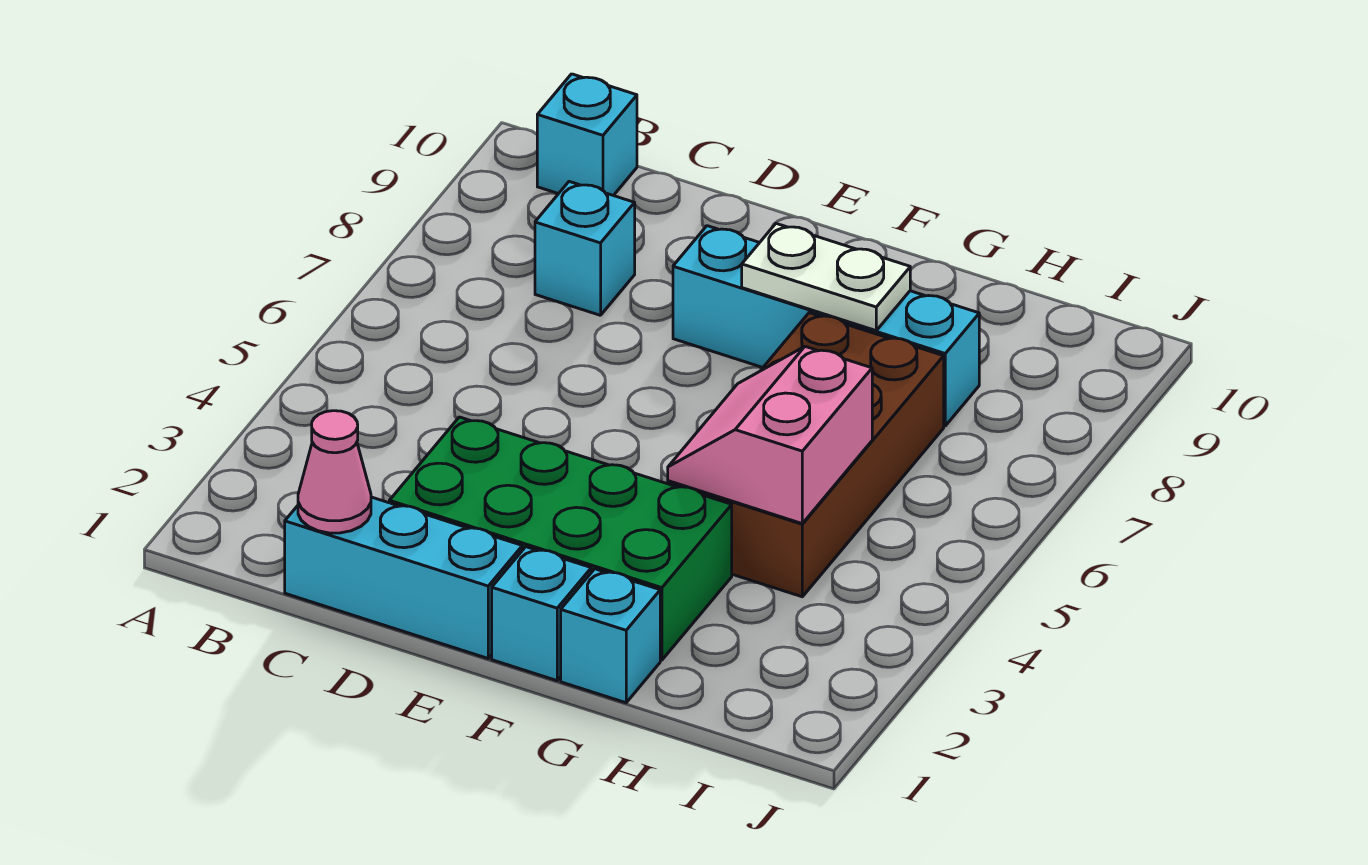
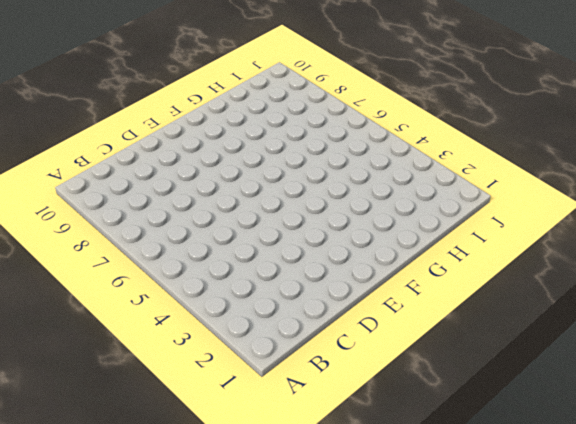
none -> cyan 1x1 brick [537,74,637,196]
none -> cyan 1x3 brick [285,497,522,658]

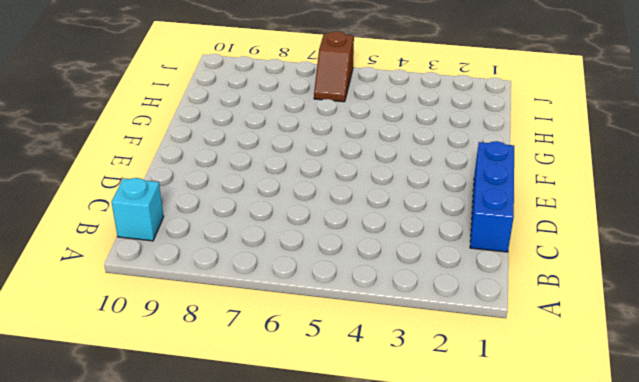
blue 1x3 brick [470,141,514,252] -> cyan 1x3 brick [285,497,522,658]
brown 1x2 slope [314,31,354,102] -> none
none -> cyan 1x1 brick [535,182,635,315]
none -> green 2x4 brick [389,417,732,660]

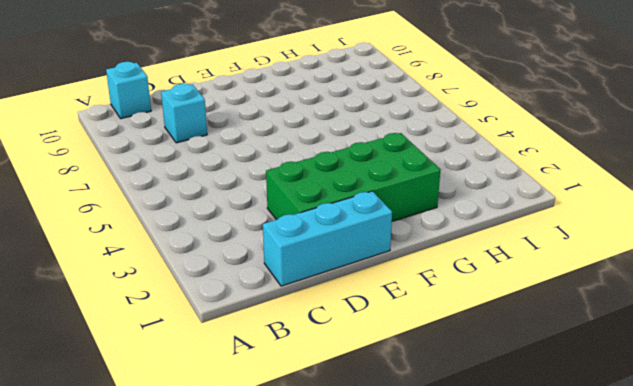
none -> cyan 1x4 brick [673,226,979,426]
none -> cyan 1x1 brick [492,547,591,681]

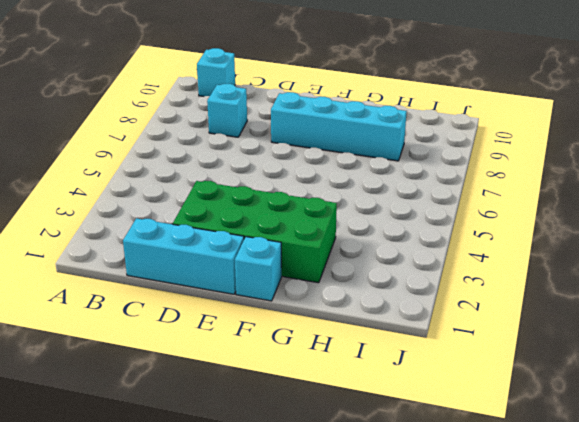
none -> cyan 1x1 brick [561,569,660,703]
none -> brown 2x4 brick [668,313,944,597]

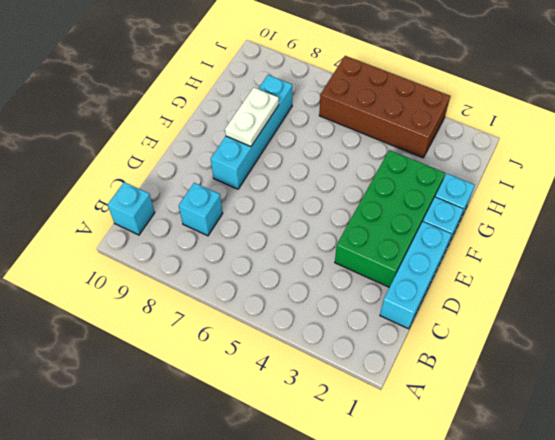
brown 2x4 brick [319,56,450,158] -> brown 2x4 brick moved to [668,313,944,597]
none -> pink 1x1 cone [298,411,371,533]
none -> pink 2x2 slope [668,347,872,523]

